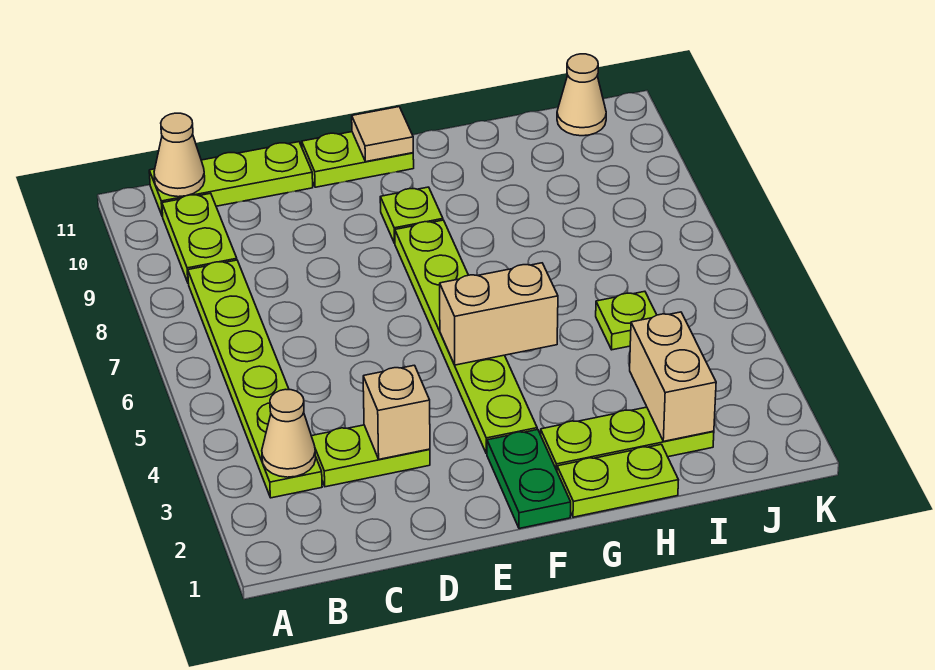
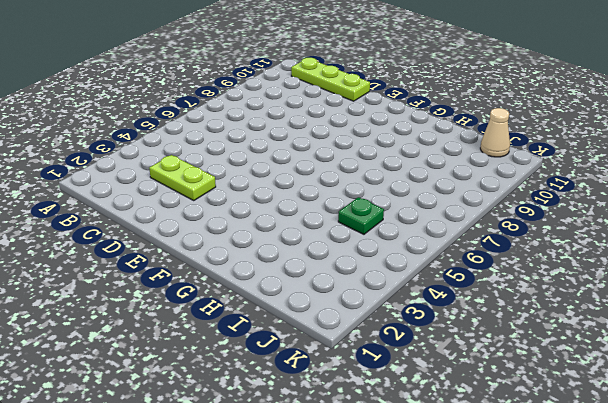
green 1x1 plate [338,197,384,234] -> lime 1x1 plate [596,291,656,350]
none -> lime 1x6 plate [188,260,322,498]
none -> lime 1x2 plate [162,193,237,282]
none -> lime 1x2 plate [302,132,414,187]

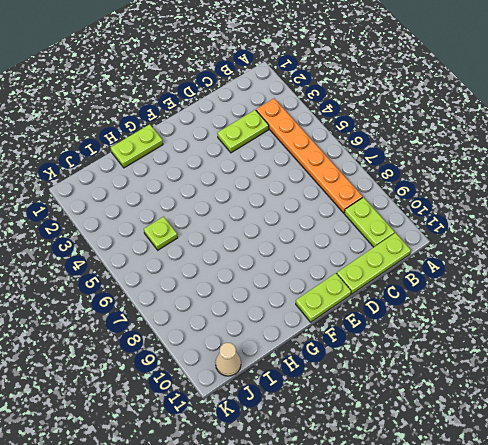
orange 1x6 plate [256,98,363,213] -> lime 1x6 plate [188,260,322,498]
none -> green 1x2 plate [487,429,571,529]
none -> lime 1x6 plate [395,220,537,454]
none -> lime 1x1 plate [380,187,443,243]

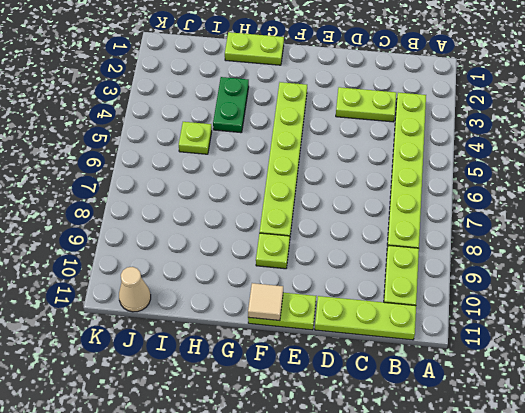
green 1x2 plate [213,77,249,133] -> green 1x2 plate moved to [487,429,571,529]
none -> lime 1x3 plate [540,407,714,470]
none -> tan 1x1 cone [262,389,316,477]
none -> tan 1x1 cone [154,113,205,197]

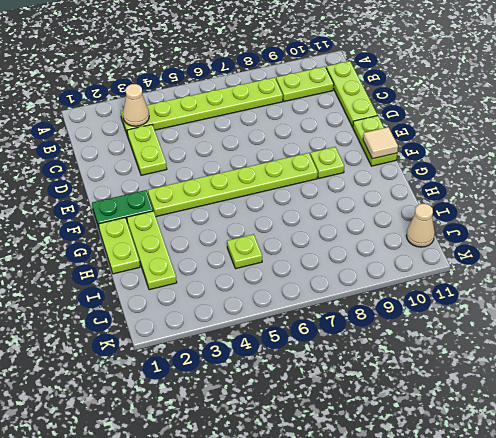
none -> tan 1x1 cone [154,113,205,197]
none -> tan 1x1 brick [363,365,430,459]
none -> tan 1x2 brick [440,263,558,365]

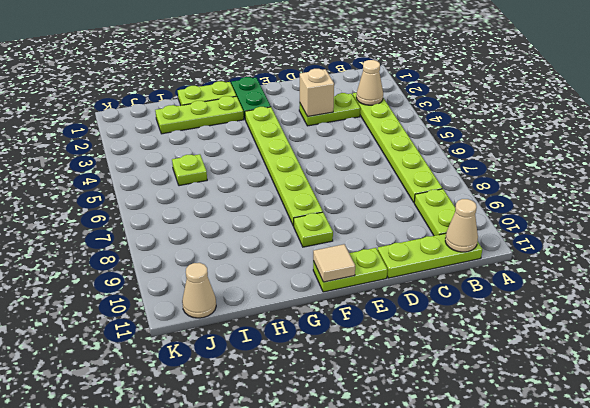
none -> tan 1x2 brick [440,263,558,365]
none -> tan 1x2 brick [630,312,716,441]

